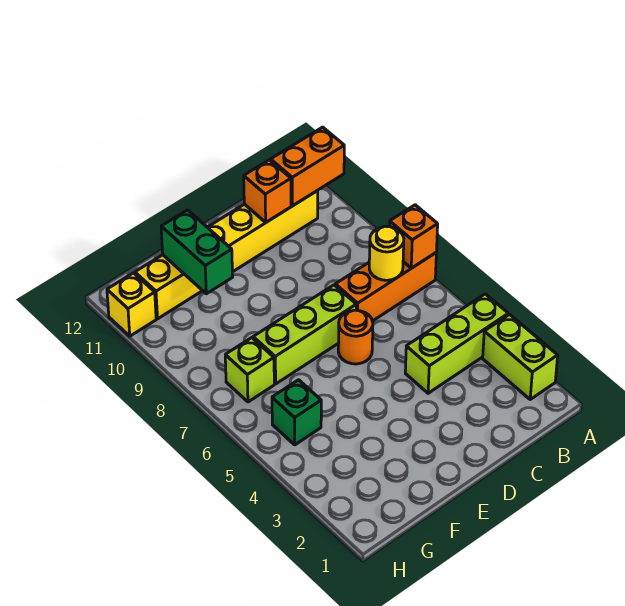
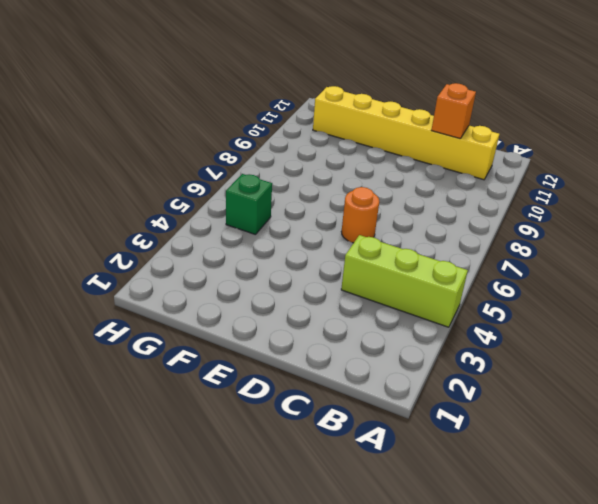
none -> lime 1x2 brick [483,314,558,399]
none -> orange 1x3 brick [335,253,436,321]
none -> lime 1x3 brick [253,285,356,384]

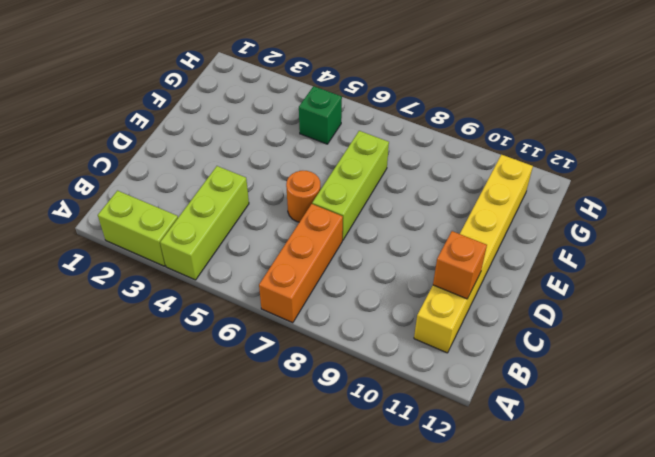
none -> lime 1x1 brick [225,338,274,402]
none -> yellow 1x1 brick [107,273,156,336]
none -> orange 1x1 brick [390,205,438,268]

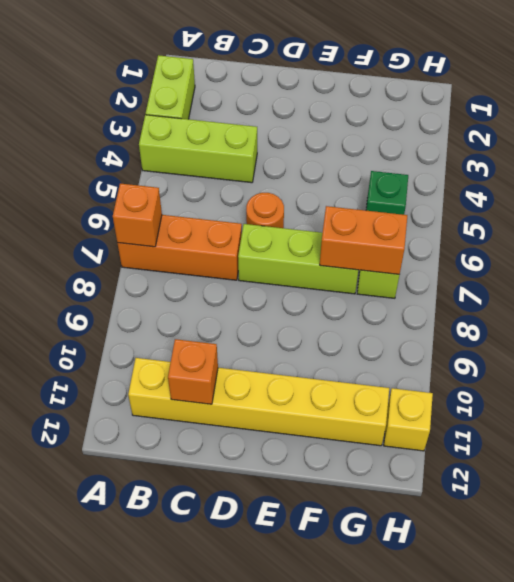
orange 1x2 brick [320,206,407,274] -> orange 1x2 brick moved to [271,127,344,206]
none -> yellow 1x1 round brick [369,226,404,280]
none -> green 1x2 brick [161,210,233,294]

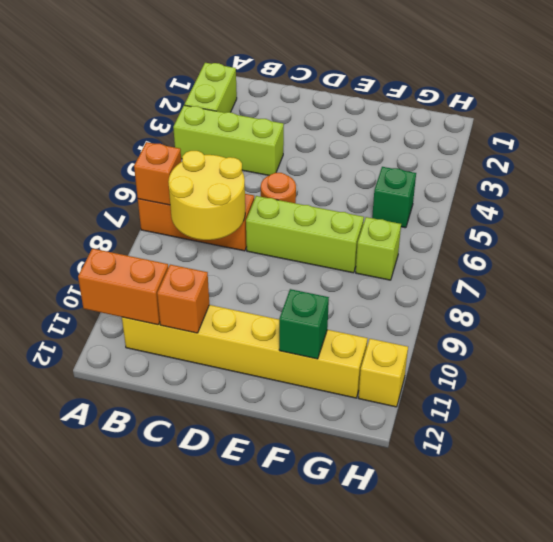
yellow 2x2 round brick [168,151,245,240] -> yellow 1x1 round brick [369,226,404,280]
green 1x1 brick [279,289,329,359] -> green 1x2 brick [161,210,233,294]

